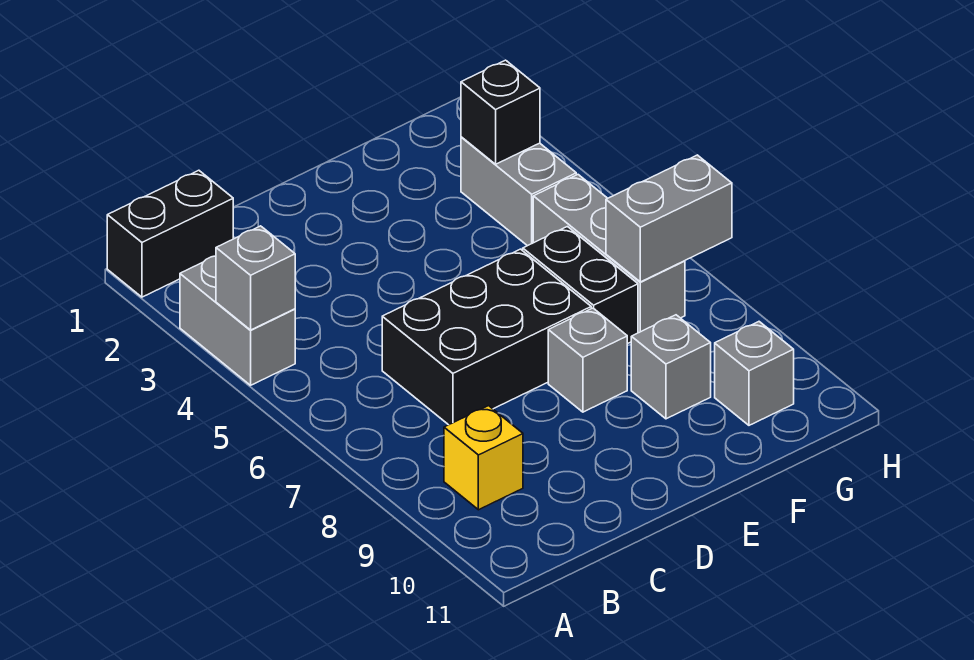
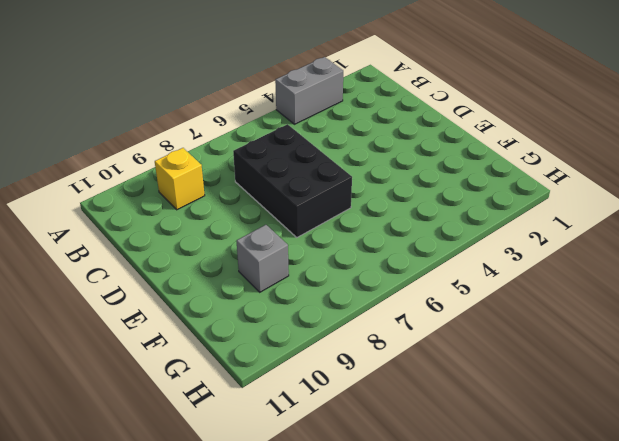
none -> black 1x2 brick [107,170,233,297]
none -> grey 1x1 brick [548,308,627,412]
none -> black 1x2 brick [523,227,638,344]

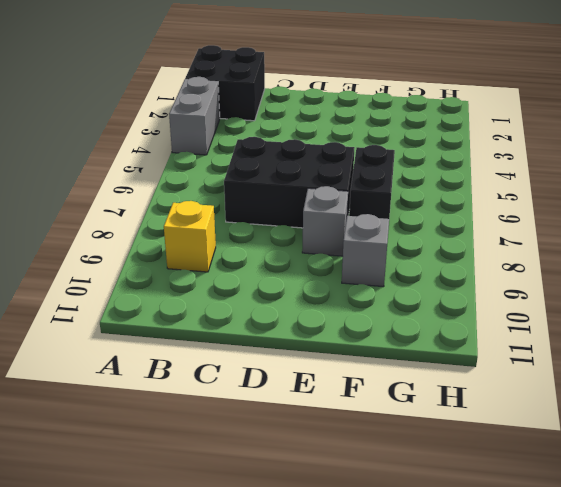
black 2x2 brick [185,45,265,121] -> black 1x2 brick [107,170,233,297]
none -> grey 1x2 brick [461,137,576,246]
none -> grey 1x3 brick [533,175,685,333]
none -> grey 1x1 brick [715,322,794,425]

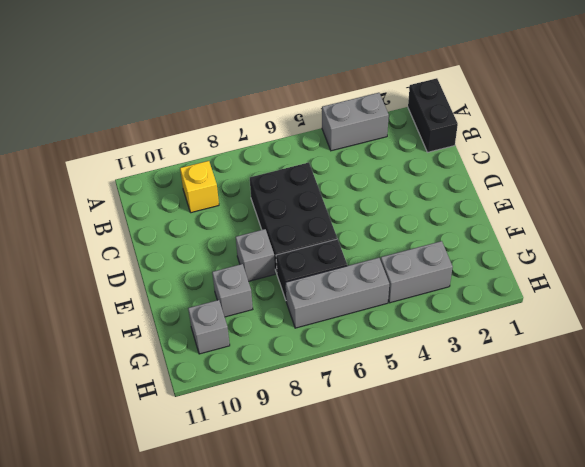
none -> grey 1x1 brick [216,226,295,330]
none -> black 1x1 brick [461,60,540,164]
none -> grey 1x2 brick [606,155,732,282]

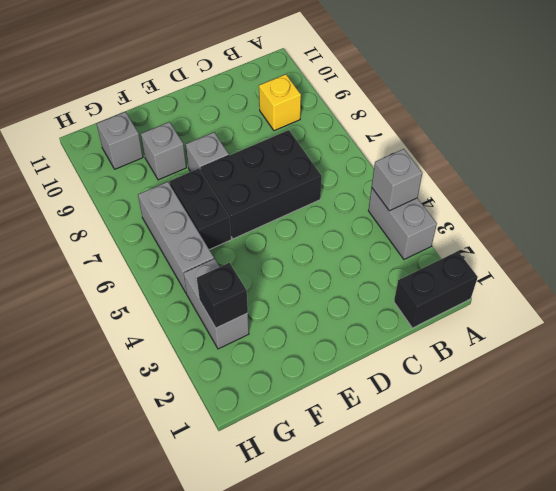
none -> grey 1x2 brick [606,155,732,282]

